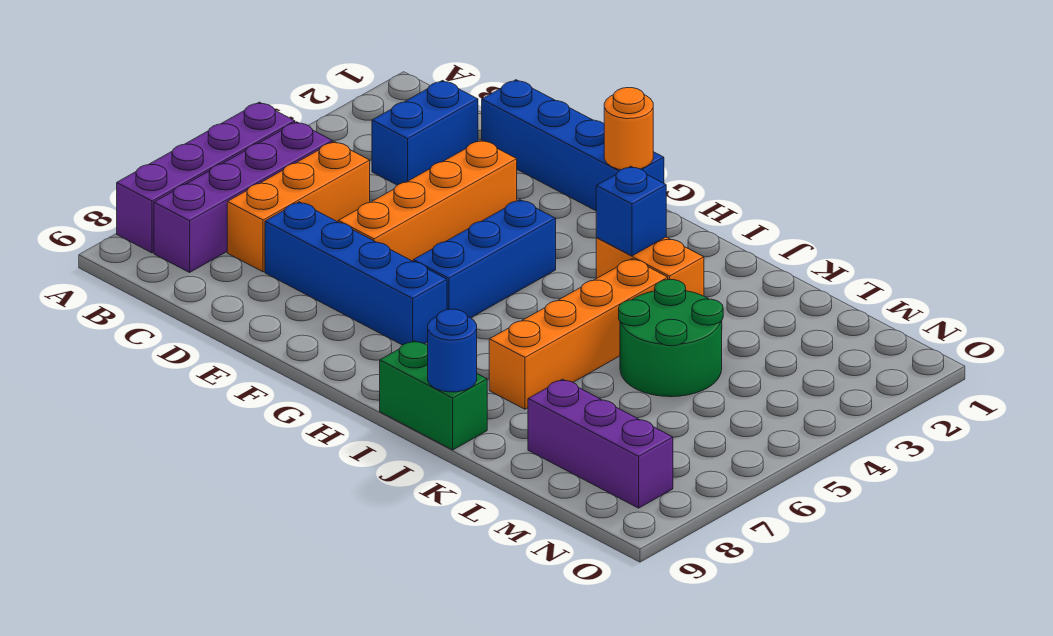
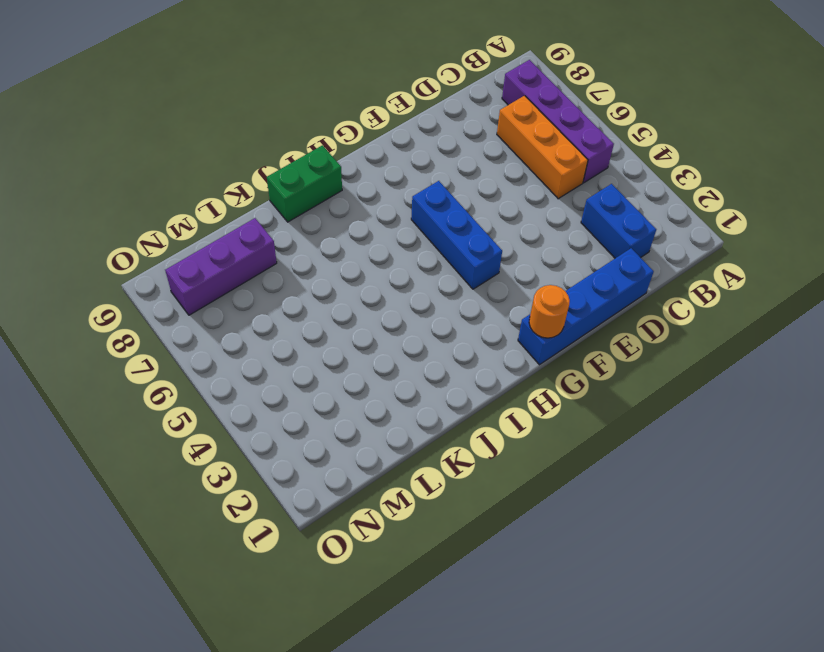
none -> purple 1x4 brick [117,102,295,253]
none -> blue 1x4 brick [265,202,447,345]
none -> orange 1x4 brick [338,140,517,261]

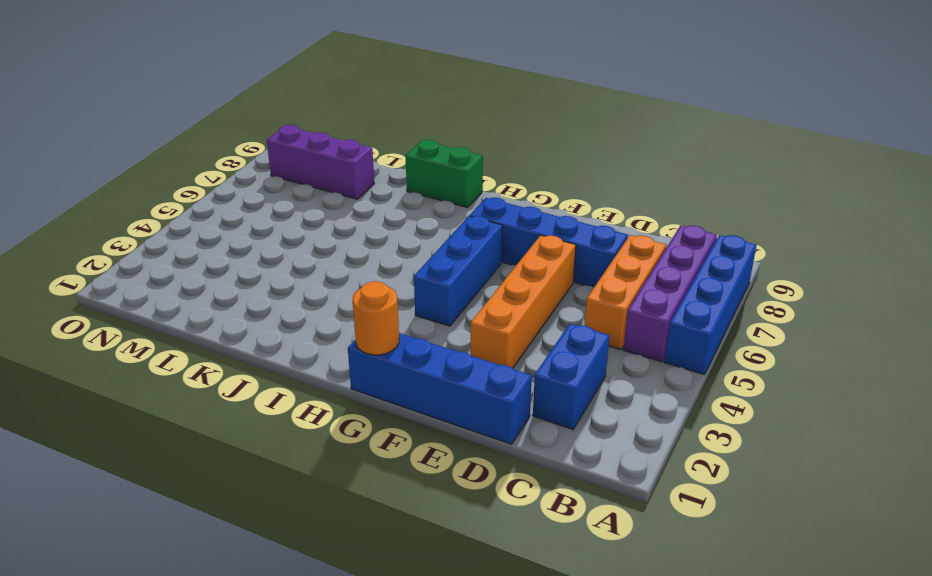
blue 1x4 brick [665,235,756,374] -> purple 1x4 brick [117,102,295,253]
none -> orange 1x2 brick [596,237,704,296]
none -> orange 1x4 brick [489,259,668,409]
none -> green 2x2 round brick [619,279,723,397]

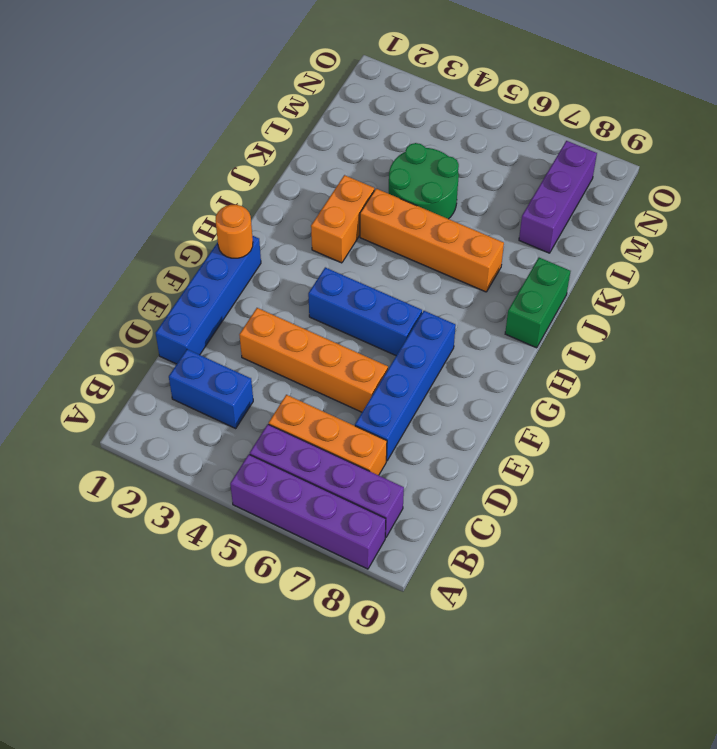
none -> blue 1x1 brick [596,166,666,256]
none -> blue 1x1 round brick [428,309,477,392]

